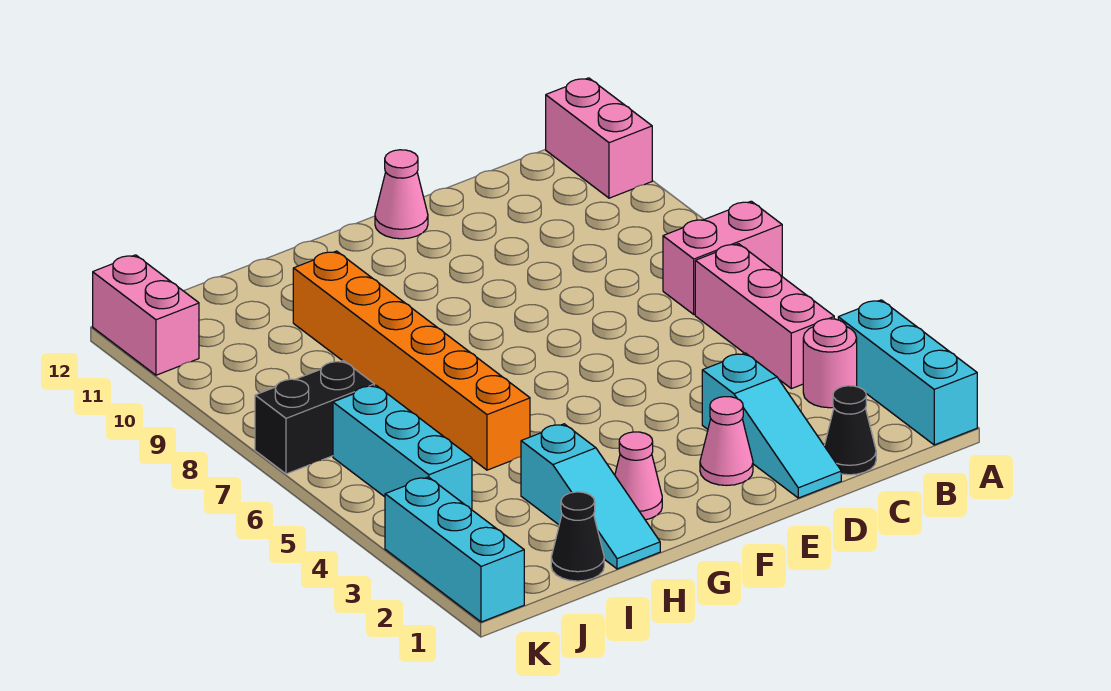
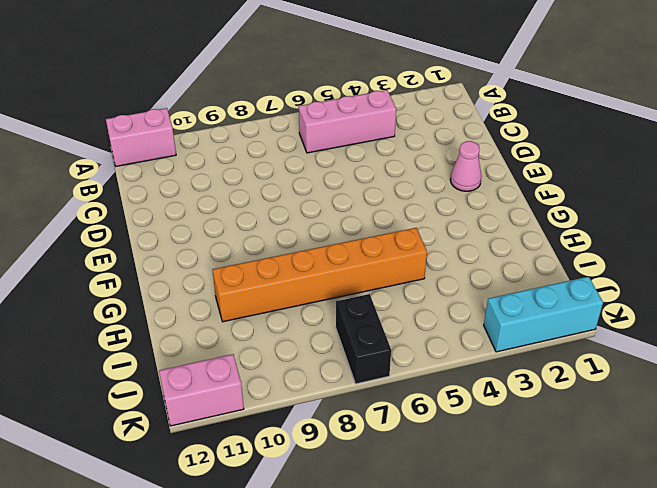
none -> cyan 1x3 brick [838,300,977,445]
none -> pink 1x2 brick [663,201,782,314]
none -> pink 1x1 round brick [803,319,857,408]

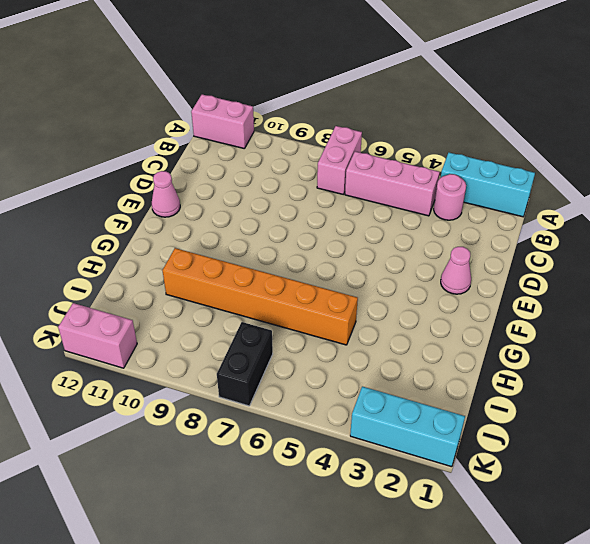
none -> black 1x1 cone [824,386,876,475]
none -> cyan 1x3 slope [702,353,841,498]
none -> pink 1x1 cone [615,432,662,520]

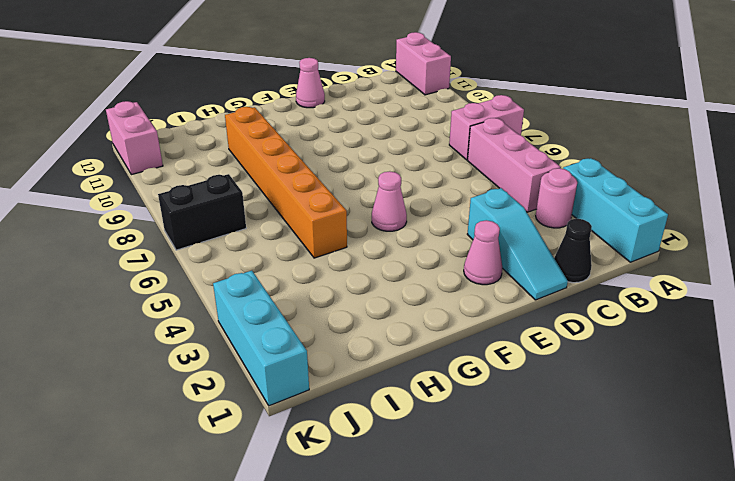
pink 1x1 cone [372,171,407,231] -> pink 1x1 cone moved to [615,432,662,520]
none -> cyan 1x3 slope [521,424,660,569]
none -> black 1x1 cone [551,492,604,581]
none -> cyan 1x3 brick [333,385,472,510]

